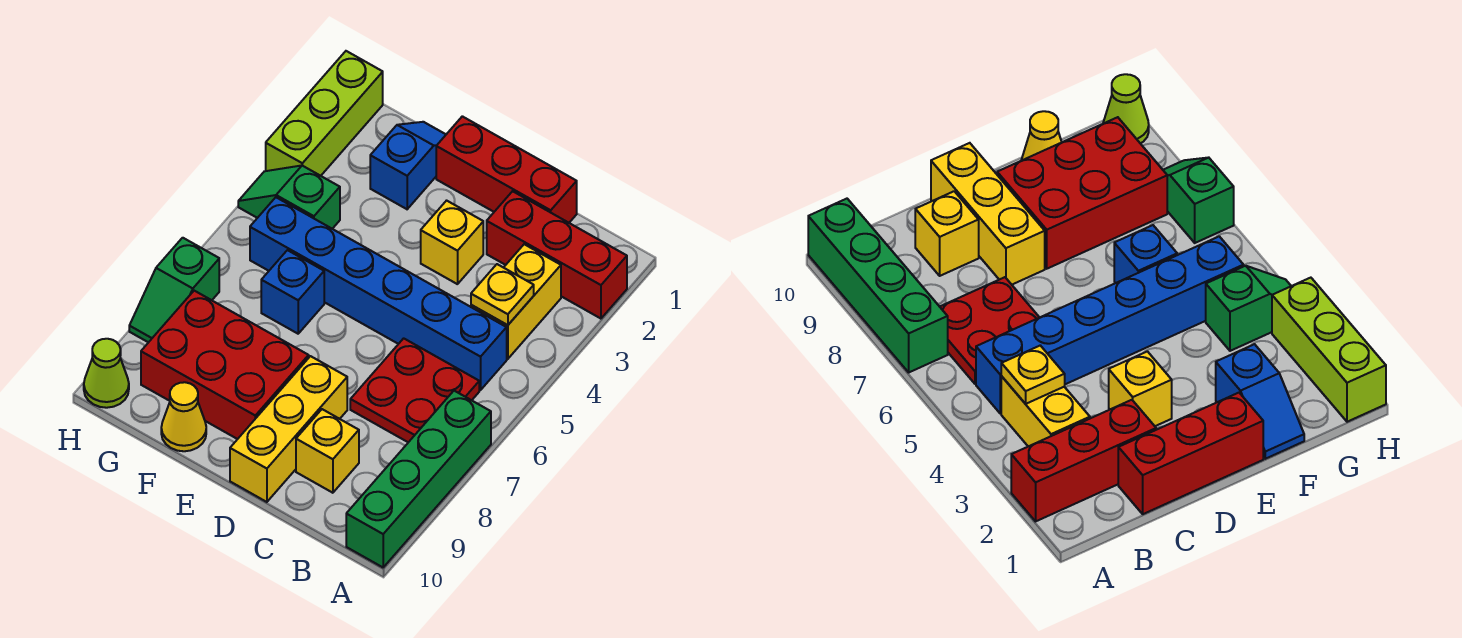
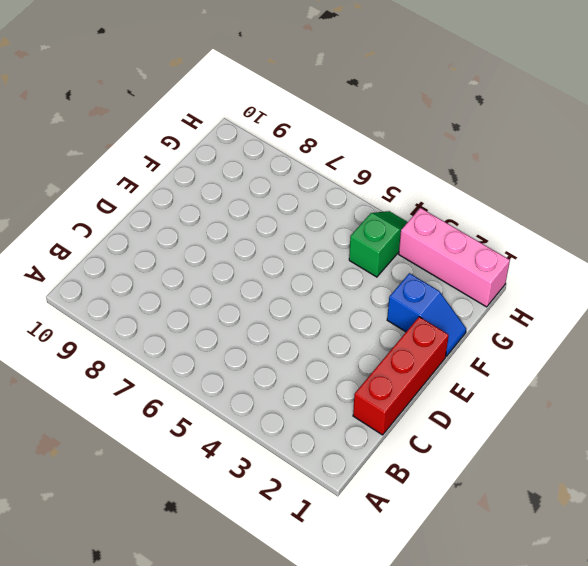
pink 1x3 brick [399,208,510,307] -> lime 1x3 brick [266,51,383,176]
none -> red 1x3 brick [487,191,627,319]
none -> green 1x4 brick [346,391,491,567]
none -> yellow 1x2 brick [471,244,561,359]

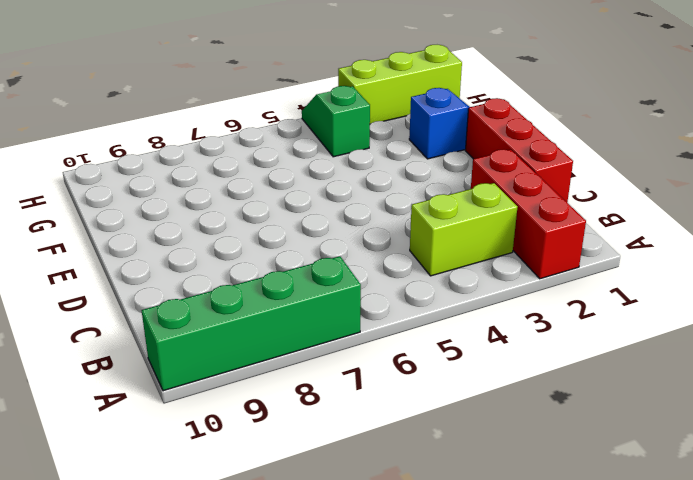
lime 1x2 brick [410,183,517,276] -> yellow 1x2 brick [471,244,561,359]
none -> blue 1x6 brick [250,197,507,390]
none -> red 2x2 plate [350,338,479,442]
none -> yellow 1x1 brick [296,409,359,493]

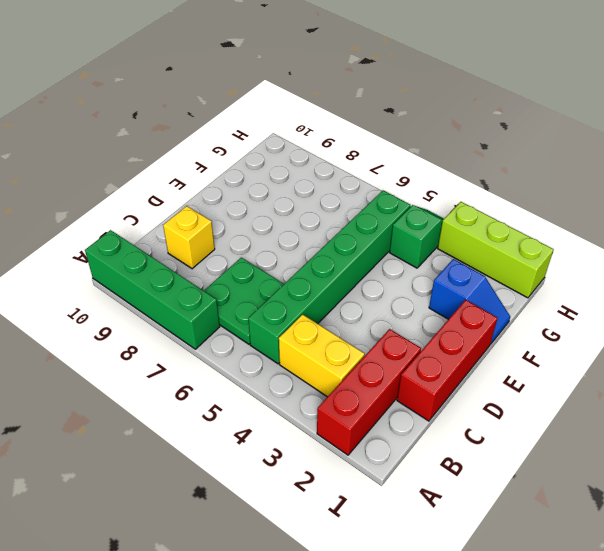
green 1x6 brick [248,190,410,364] -> blue 1x6 brick [250,197,507,390]
green 2x2 plate [204,258,284,344] -> red 2x2 plate [350,338,479,442]
none -> yellow 1x1 brick [421,201,483,284]
none -> yellow 1x3 brick [230,356,347,502]
none -> red 2x3 brick [141,291,309,439]

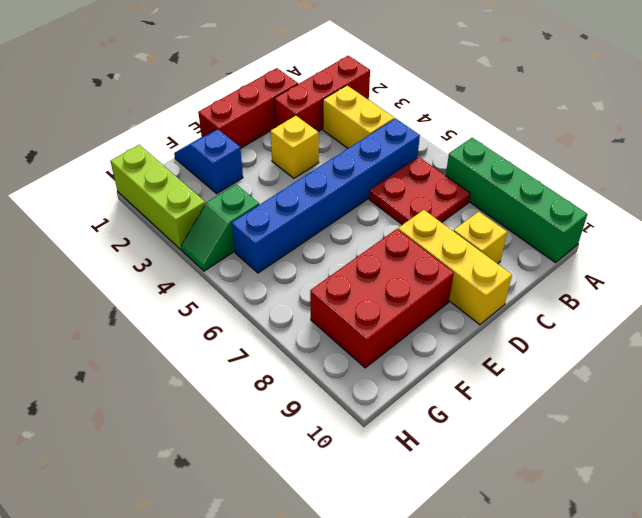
none -> blue 1x1 brick [261,250,324,334]
none -> yellow 1x1 cone [161,382,206,451]
none -> green 1x2 slope [129,238,219,342]

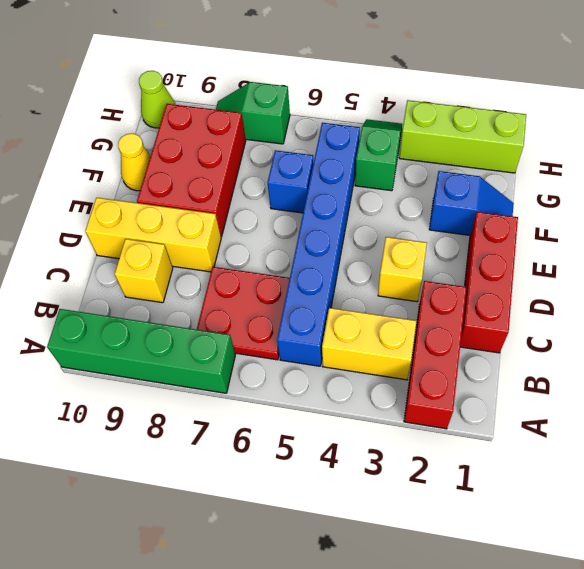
none -> yellow 1x1 plate [471,264,534,325]

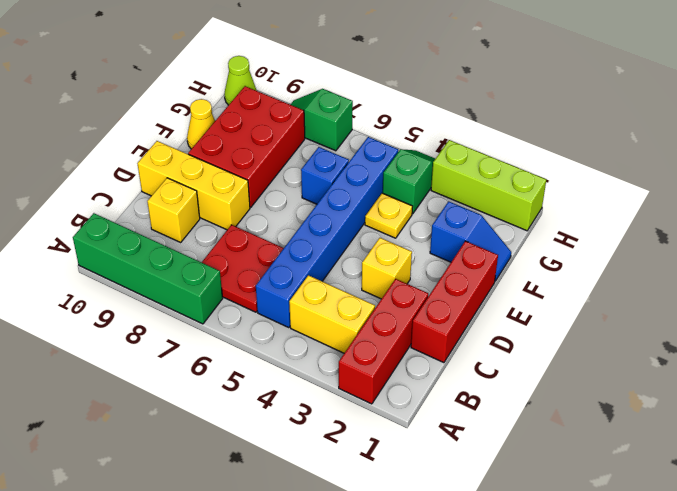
yellow 1x1 plate [365,193,413,238] -> yellow 1x1 plate moved to [471,264,534,325]

